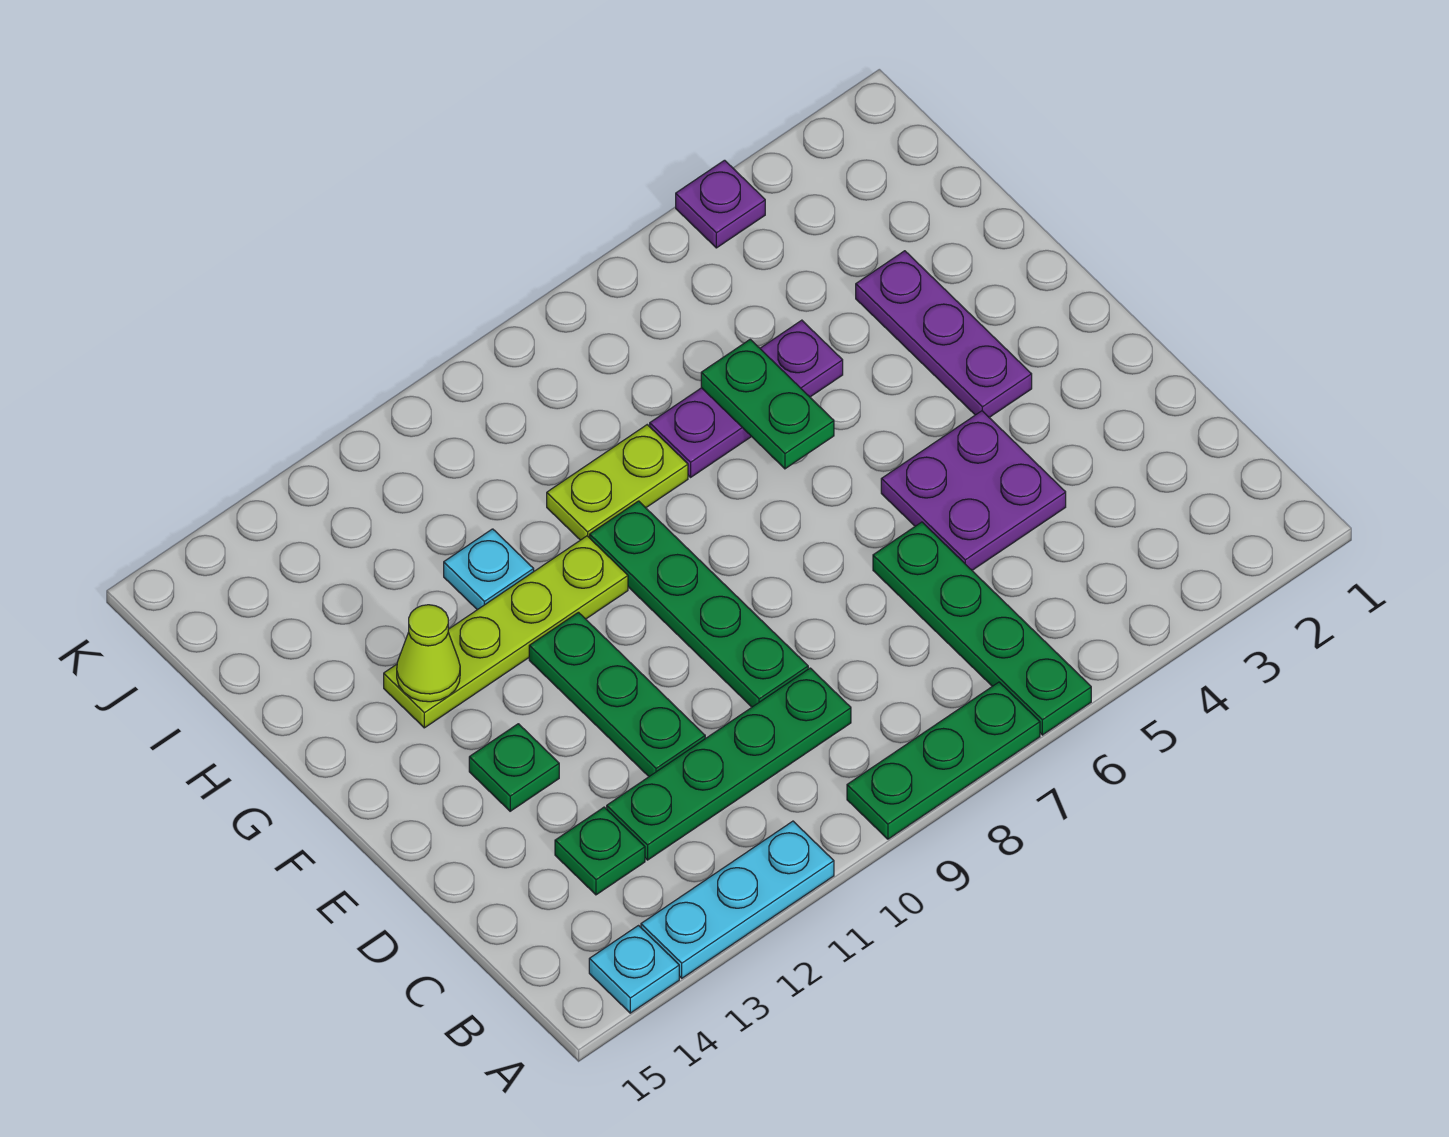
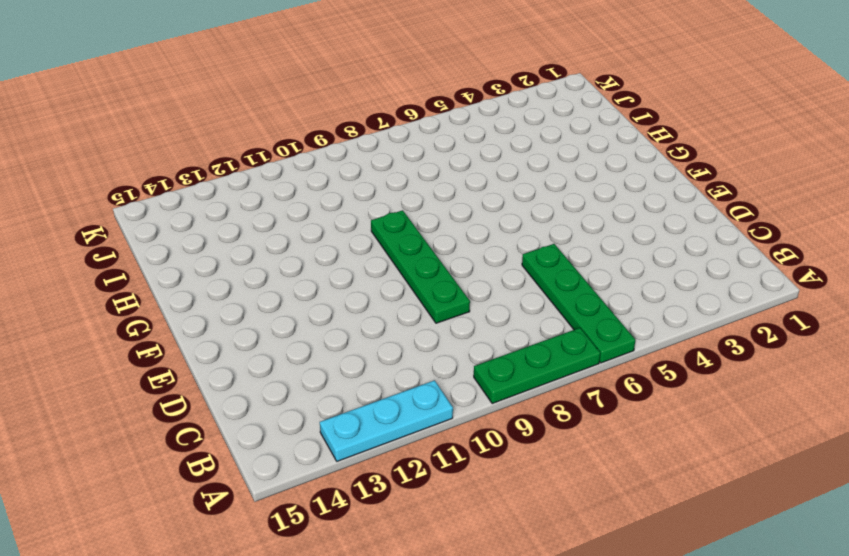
none -> cyan 1x1 plate [589,926,679,1013]
none -> green 1x4 plate [607,668,851,860]
none -> green 1x1 plate [555,807,645,895]

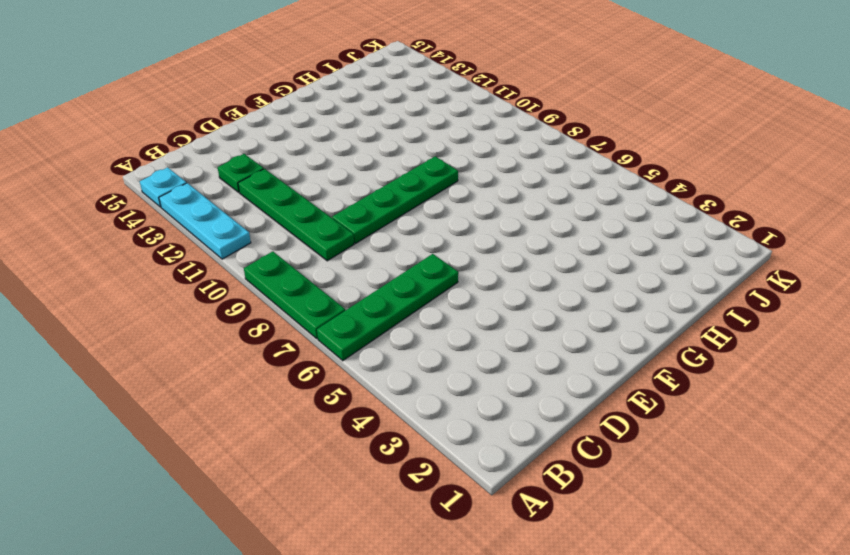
none -> purple 2x2 plate [881,411,1066,570]
none -> green 1x3 plate [529,612,705,776]
none -> green 1x1 plate [469,724,559,811]

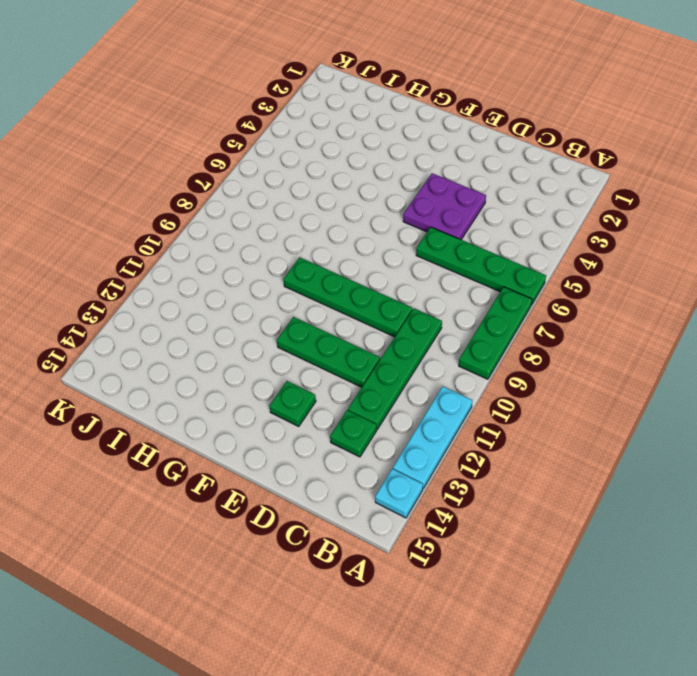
none -> purple 1x3 plate [856,251,1032,417]
none -> lime 1x4 plate [384,536,628,728]
none -> purple 1x3 plate [650,320,843,477]

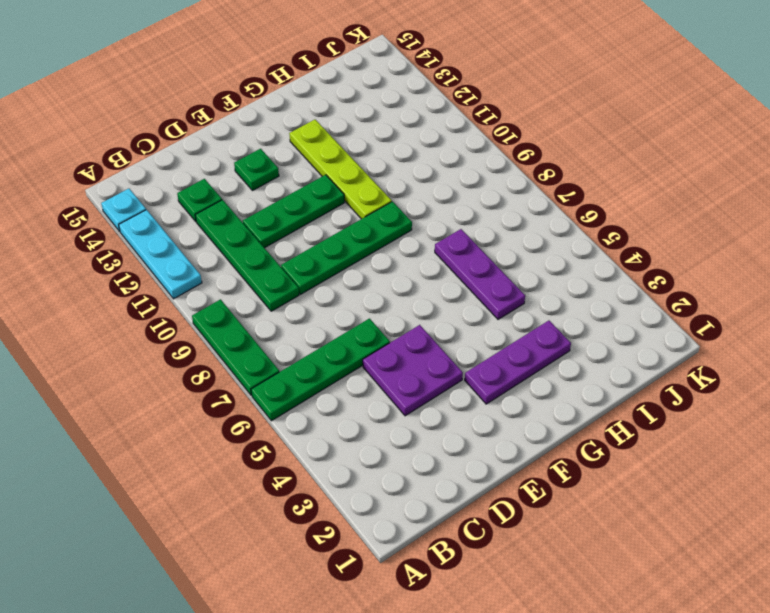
none -> lime 1x2 plate [547,425,688,540]
none -> cyan 1x1 plate [444,529,534,610]
none -> purple 1x1 plate [676,160,765,248]

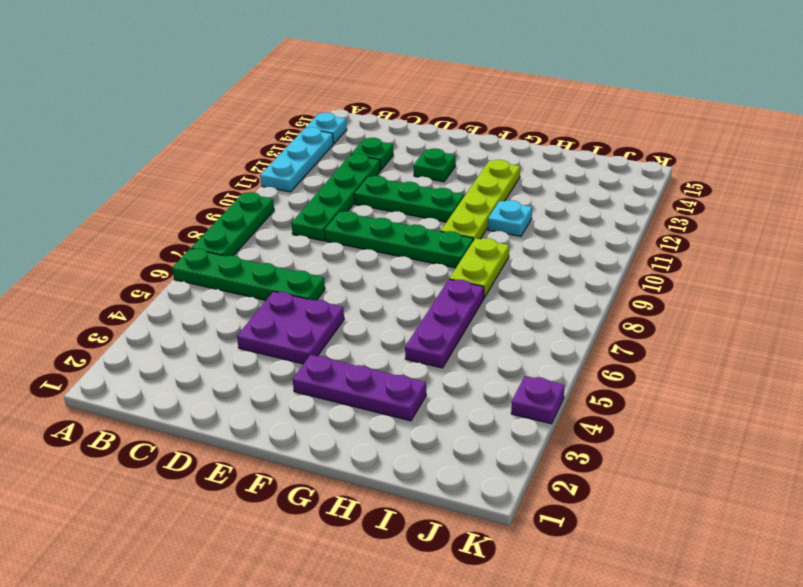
none -> green 1x2 plate [701,339,834,469]
none -> lime 1x1 cone [397,605,460,702]

